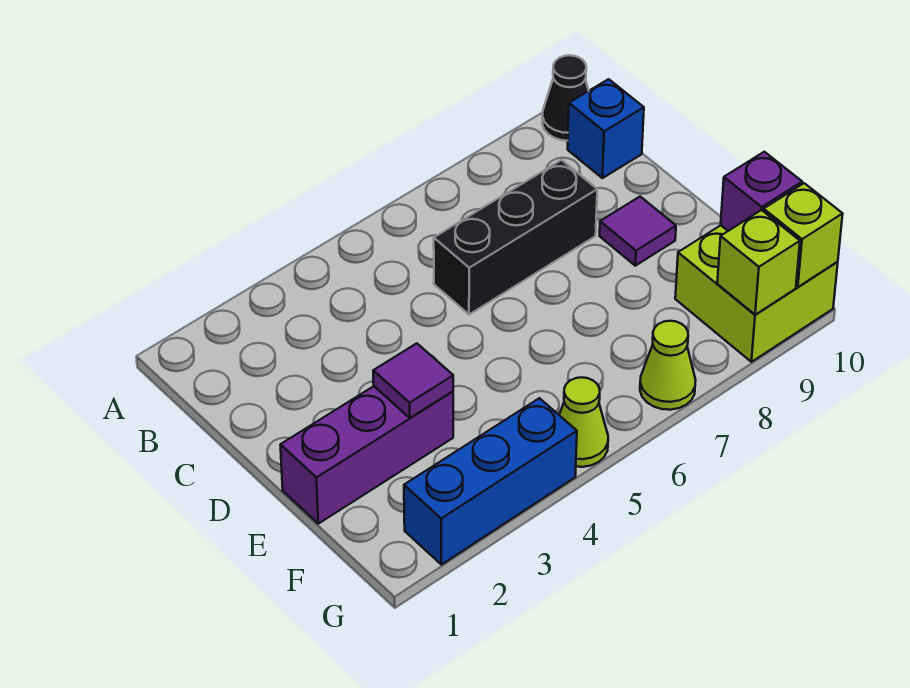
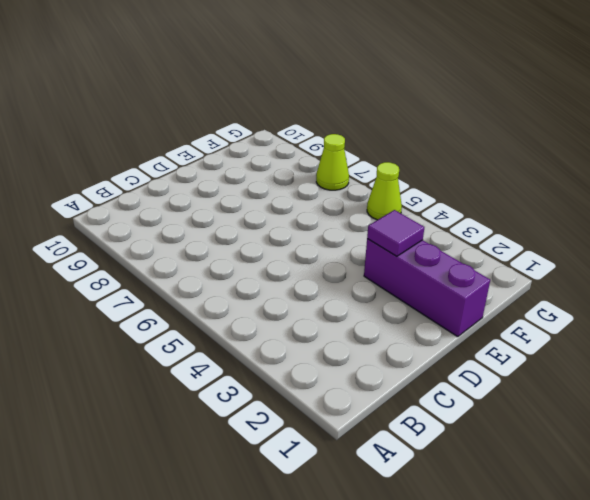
none -> black 1x1 cone [542,55,589,141]
none -> blue 1x1 brick [568,79,644,178]
none -> black 1x3 brick [434,160,597,315]

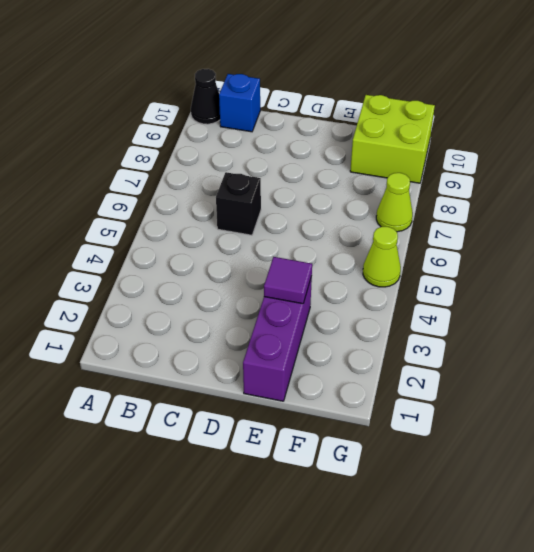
black 1x1 brick [216,172,261,235] -> black 1x3 brick [434,160,597,315]
none -> purple 1x1 tile [600,197,676,266]
none -> blue 1x3 brick [404,398,577,565]
none -> purple 1x1 brick [721,152,802,231]

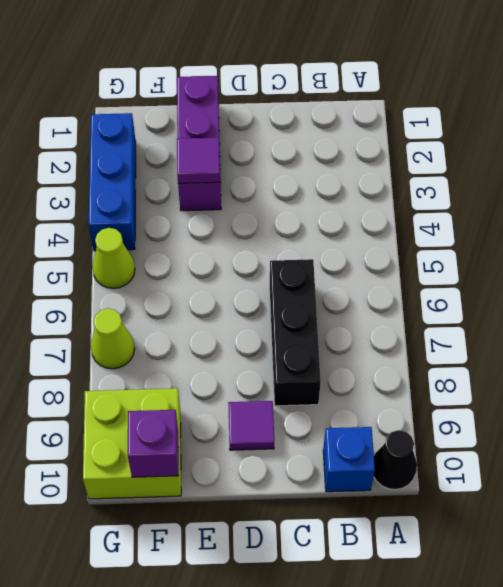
none -> lime 1x1 brick [717,210,800,315]
none -> lime 1x1 brick [764,183,843,287]

